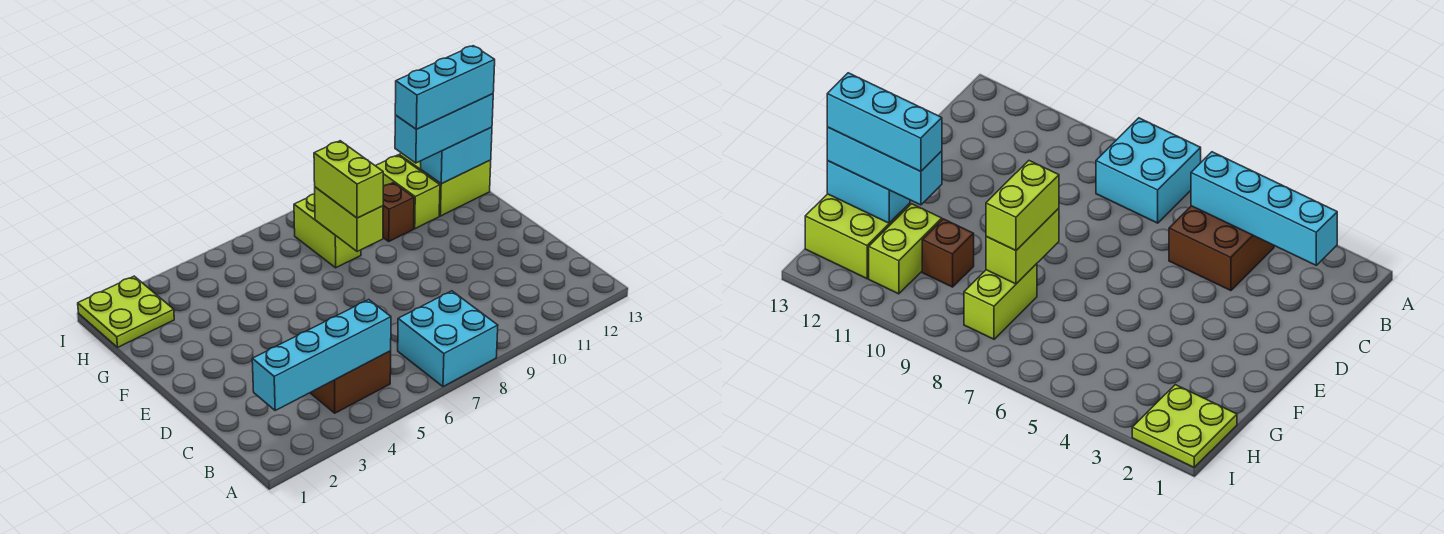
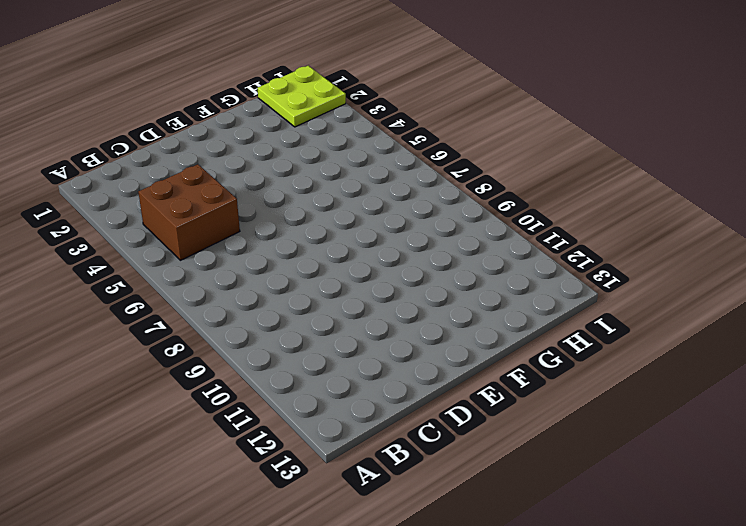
none -> cyan 2x2 brick [398,291,498,387]
none -> lime 1x2 brick [294,194,361,268]
none -> brown 1x1 brick [383,183,414,241]

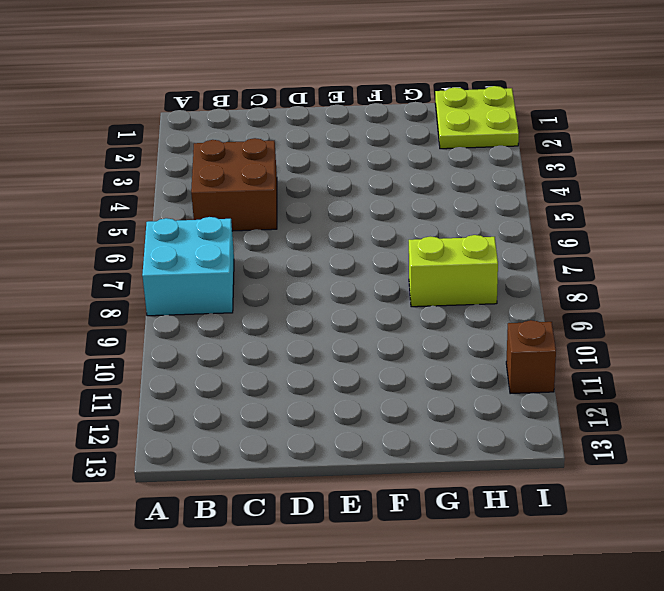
brown 1x1 brick [506,320,556,394] -> brown 1x1 brick moved to [383,183,414,241]
none -> lime 1x2 brick [376,155,440,229]
none -> lime 2x2 brick [399,153,491,216]
none -> cyan 1x4 brick [252,300,391,410]

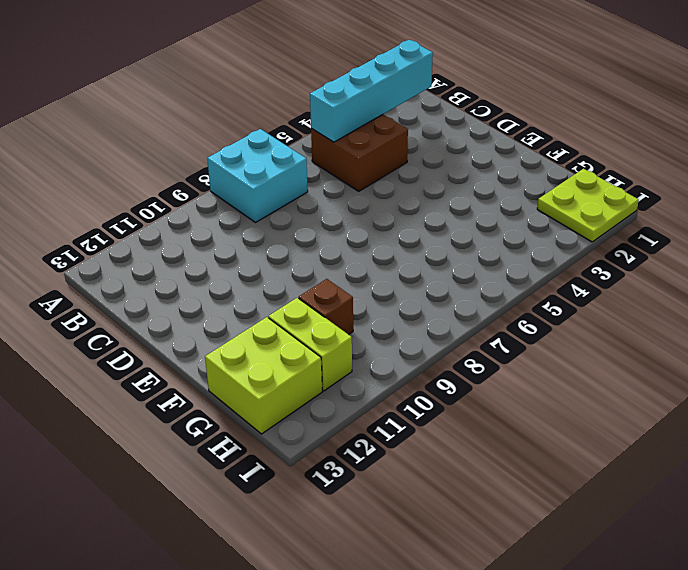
none -> lime 1x2 brick [294,194,361,268]
none -> lime 1x2 brick [315,187,383,252]
none -> cyan 1x2 brick [421,127,492,184]

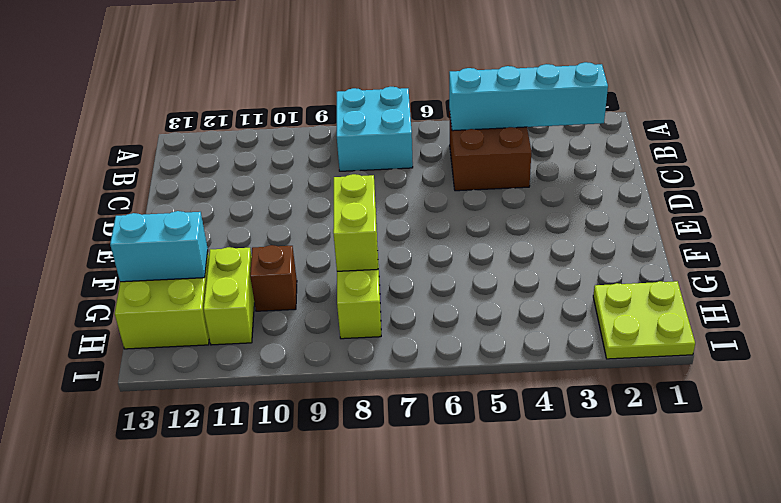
none -> lime 1x2 brick [314,141,383,218]
none -> cyan 1x3 brick [395,94,493,163]
none -> cyan 1x3 brick [395,46,495,129]

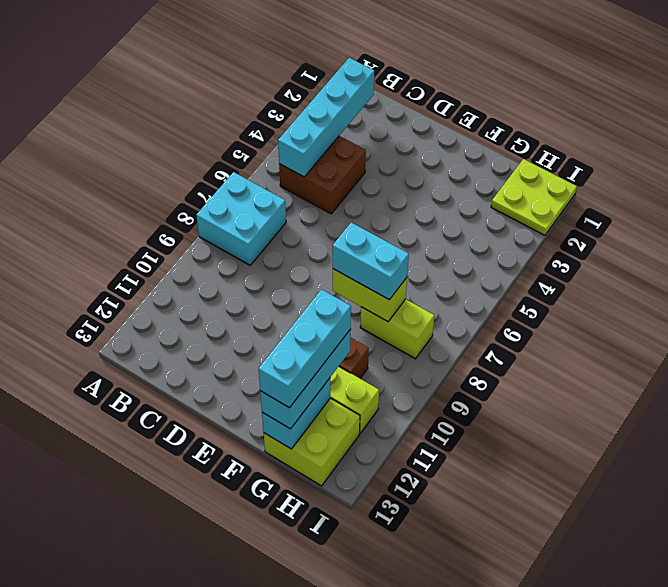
cyan 1x2 brick [333,223,409,299] -> lime 1x2 brick [314,141,383,218]

